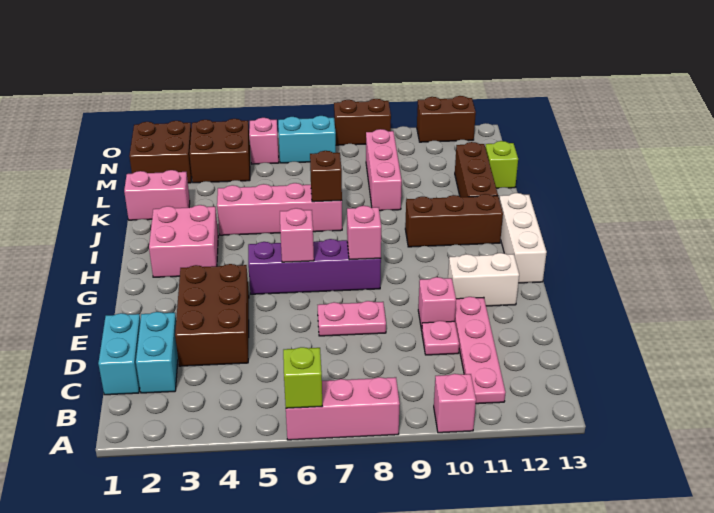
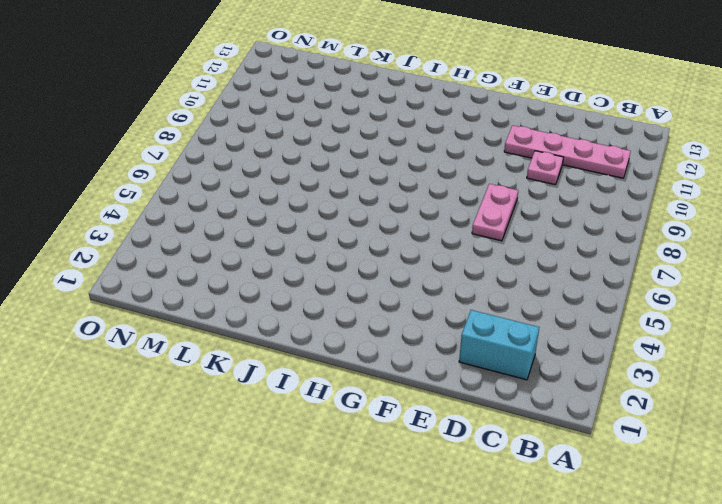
none -> pink 1x3 brick [286,377,400,440]
none -> pink 1x1 brick [434,374,476,433]
none -> cyan 1x2 brick [98,313,140,395]

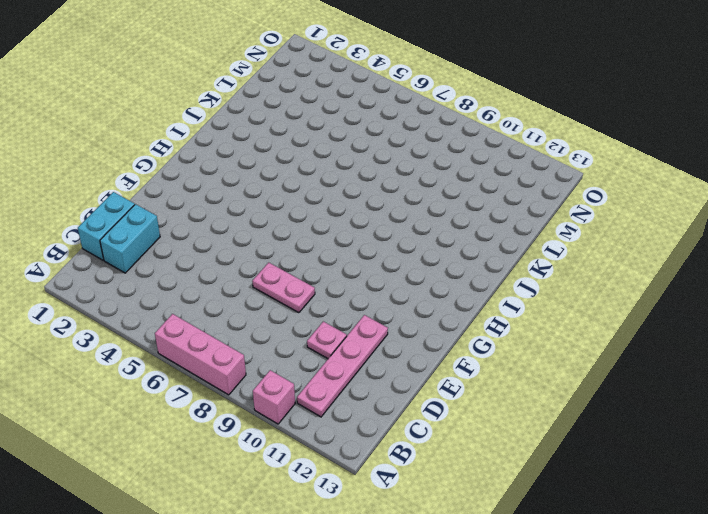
none -> brown 2x3 brick [175,264,249,366]
none -> pink 1x1 brick [418,277,456,330]
none -> white 1x2 brick [448,253,519,306]

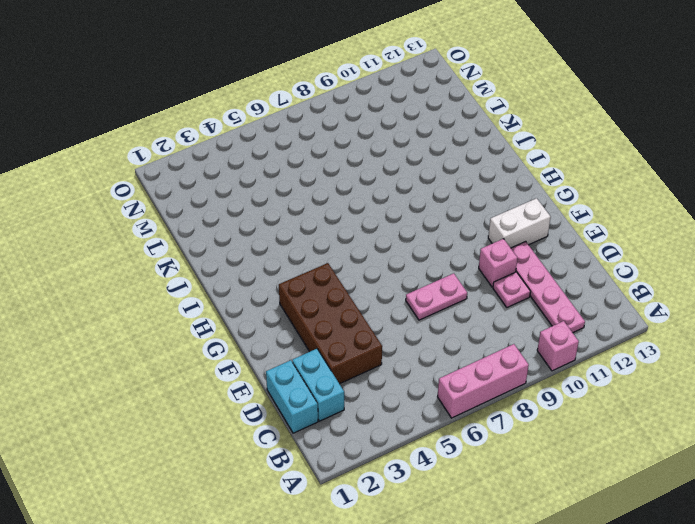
brown 2x4 brick [279,263,382,384] -> brown 2x3 brick [175,264,249,366]
none -> purple 1x4 brick [248,239,381,294]
none -> white 1x3 brick [499,193,547,283]
none -> pink 2x2 brick [149,205,218,277]

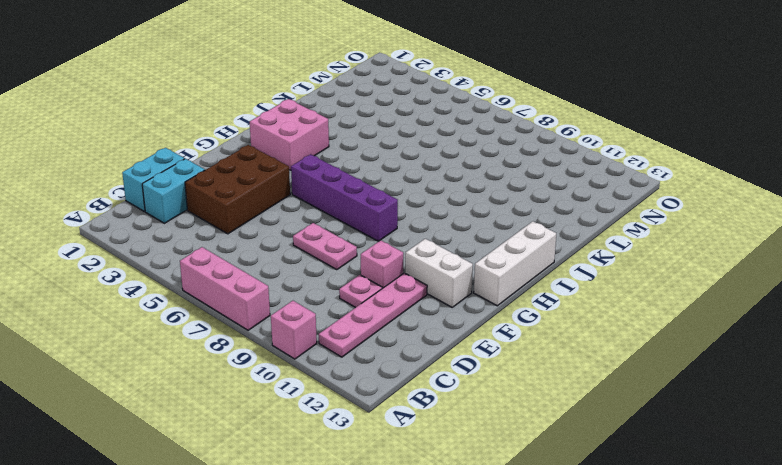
none -> brown 1x3 brick [405,194,503,247]
none -> pink 1x4 brick [217,183,342,235]
none -> brown 1x3 brick [455,142,498,197]

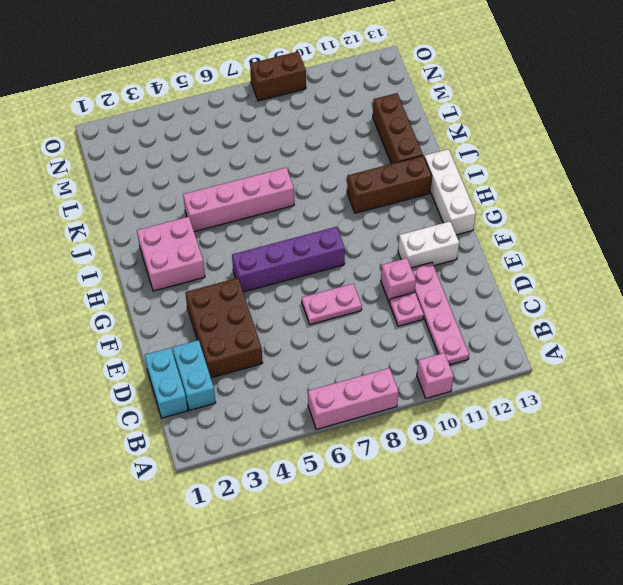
none -> pink 1x2 brick [124,170,190,220]
none -> pink 1x3 brick [366,129,402,211]
none -> lime 1x1 brick [485,141,518,188]

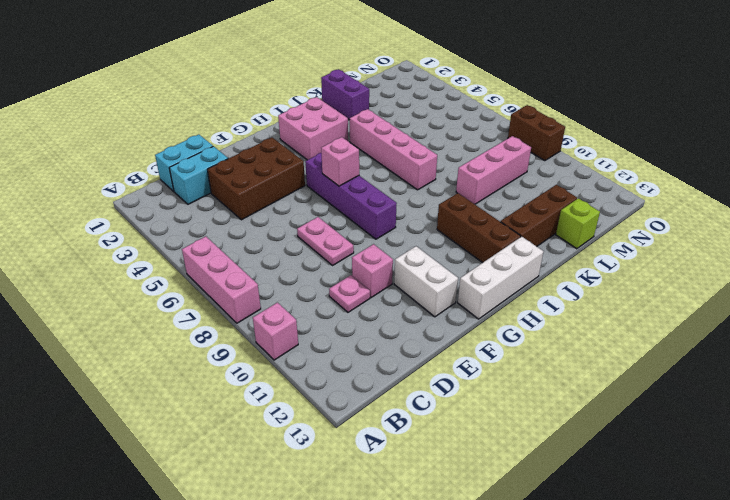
purple 1x2 brick [321,69,369,120] -> pink 1x2 brick [124,170,190,220]
none -> pink 1x4 plate [455,297,505,404]
none -> brown 2x2 brick [129,121,192,183]
none -> brown 2x2 brick [190,119,250,183]

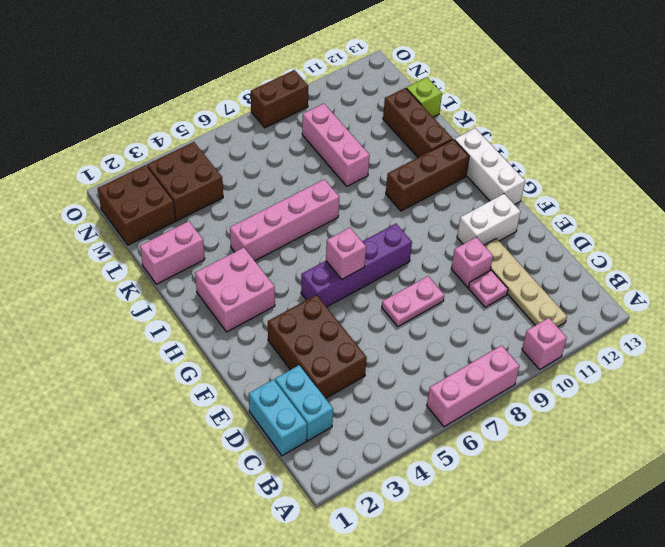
tan 1x4 plate [484,238,567,327] -> pink 1x4 plate [455,297,505,404]
none -> pink 1x1 brick [249,118,279,164]
none -> cyan 1x2 brick [278,116,336,163]
none -> brown 1x2 brick [417,96,476,142]

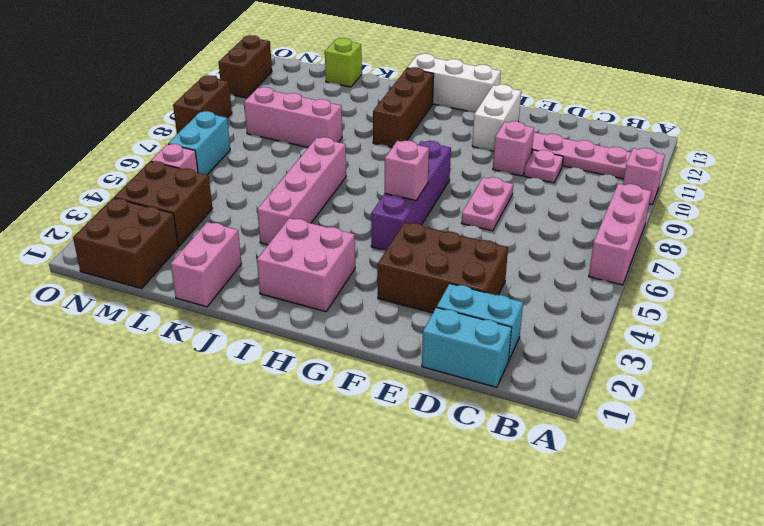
none -> brown 1x3 brick [455,142,498,197]
none -> lime 1x1 brick [283,347,322,408]
none -> pink 1x1 brick [347,206,381,260]

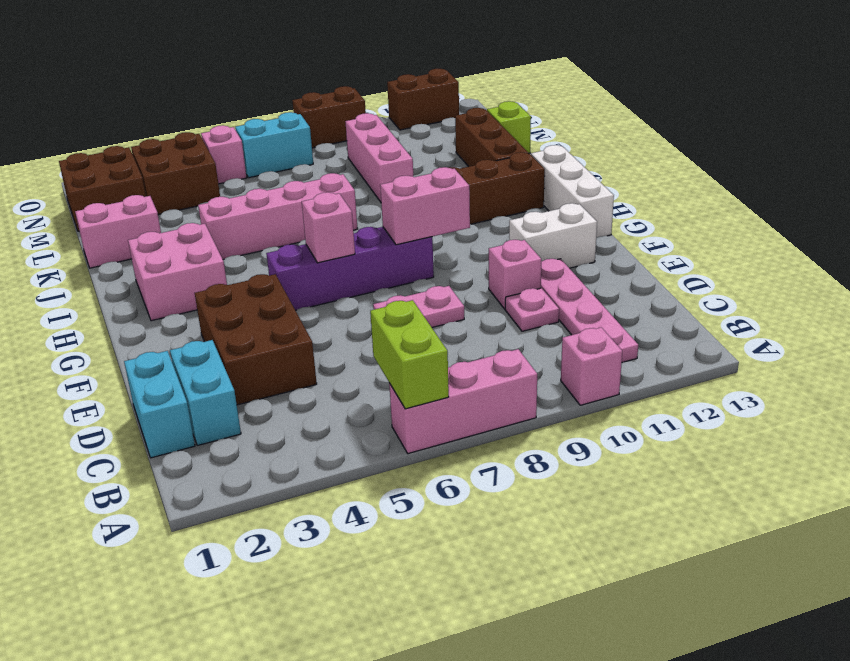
lime 1x2 brick [370,300,449,409] -> lime 1x1 brick [283,347,322,408]
pink 1x2 brick [380,167,470,245] -> pink 1x1 brick [347,206,381,260]
none -> brown 1x1 brick [310,151,342,202]

